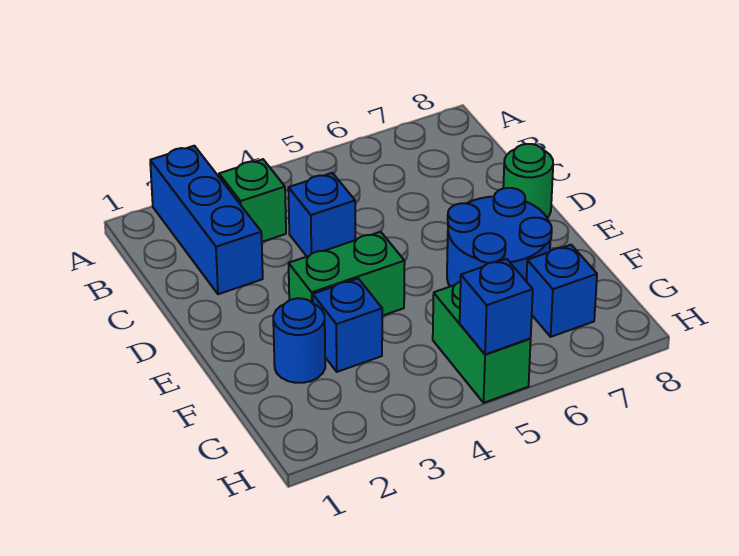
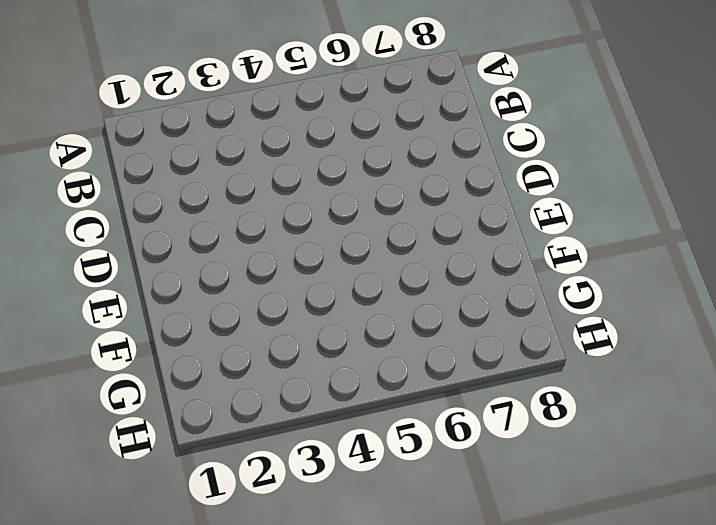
none -> blue 1x3 brick [150,146,263,294]
none -> green 1x1 brick [219,159,286,242]

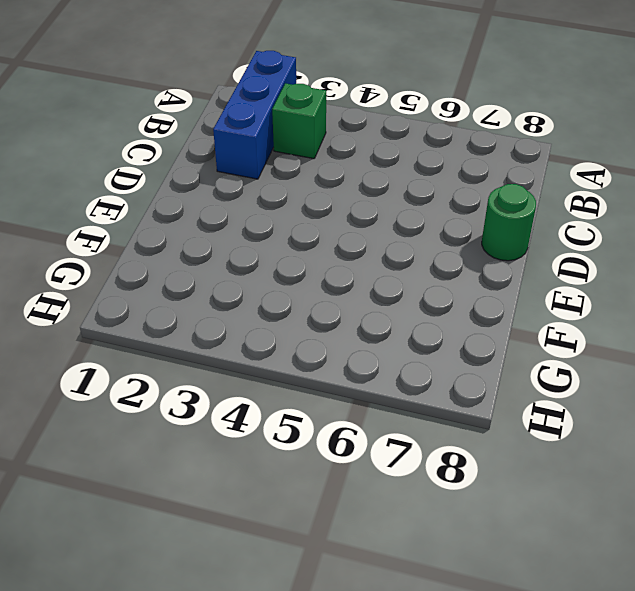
none -> blue 1x1 brick [288,173,355,256]
none -> green 1x2 brick [289,232,405,316]

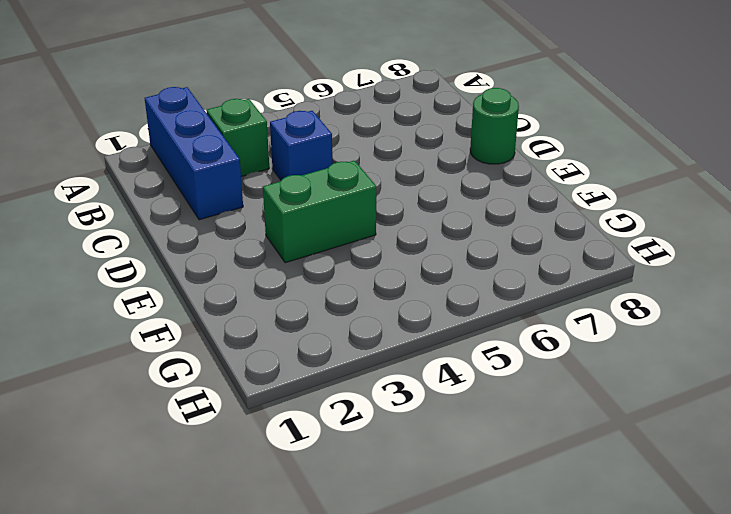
none -> blue 2x2 round brick [447,188,552,287]
none -> blue 1x1 round brick [273,298,325,383]

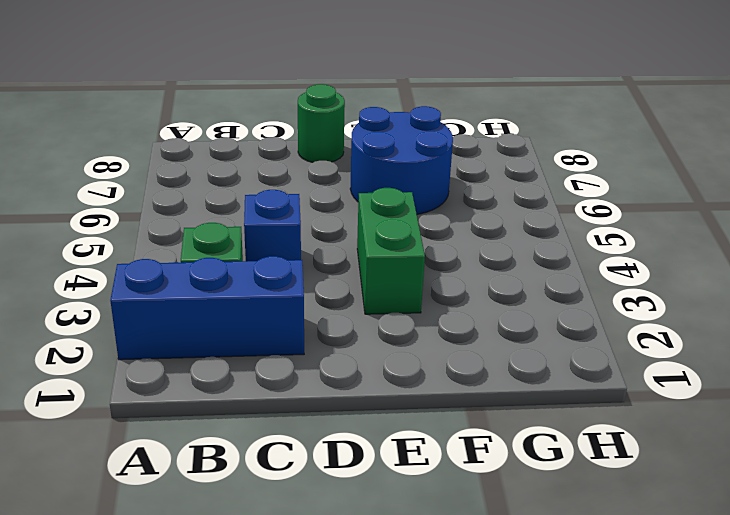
none -> blue 1x1 round brick [273,298,325,383]
none -> blue 1x1 brick [313,279,382,372]

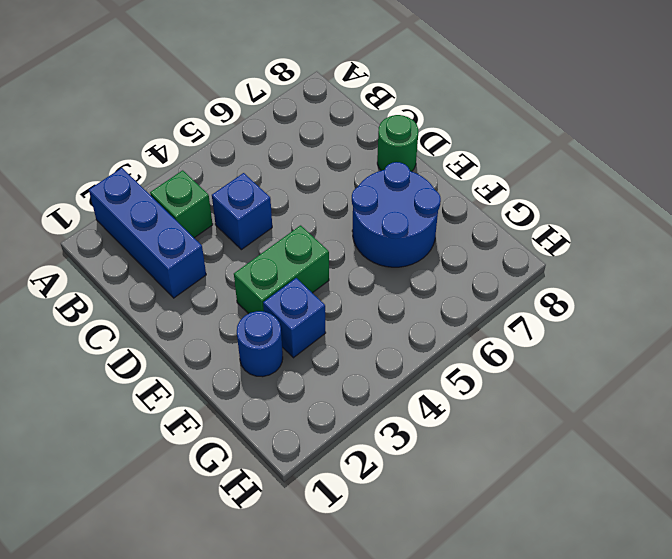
none -> green 1x2 brick [433,282,531,403]
none -> blue 1x1 brick [526,245,597,337]

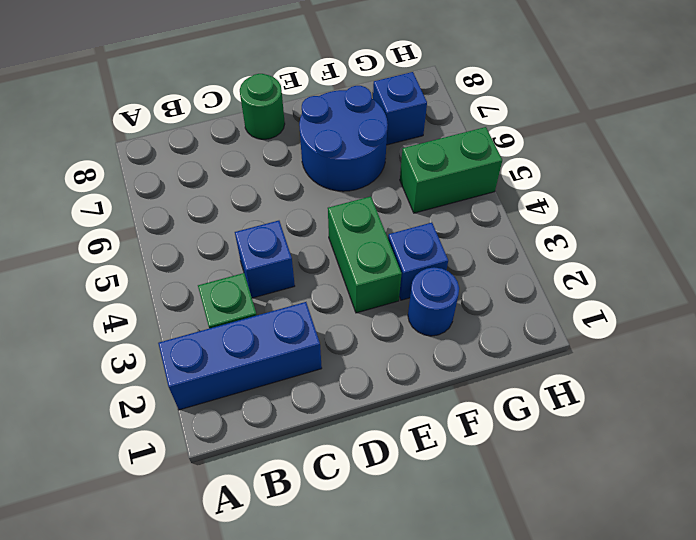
none -> blue 1x1 brick [460,259,533,354]

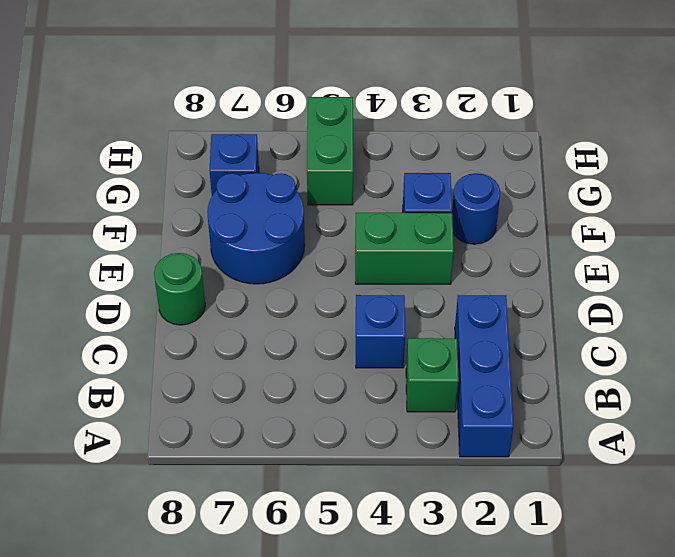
none -> blue 1x1 brick [460,259,533,354]

